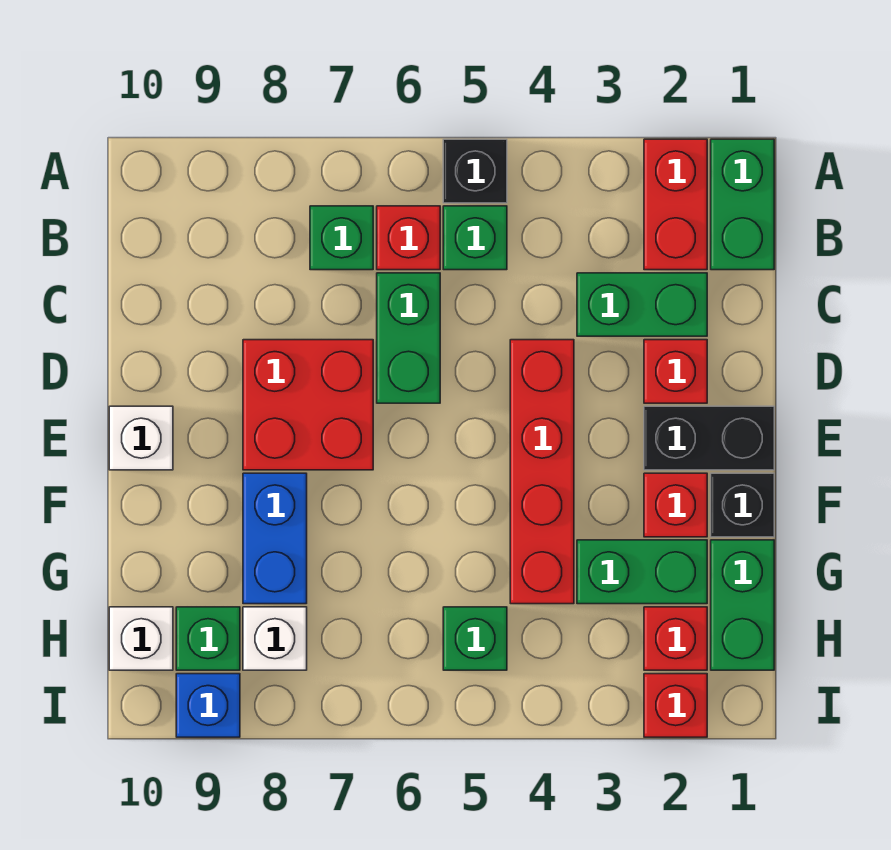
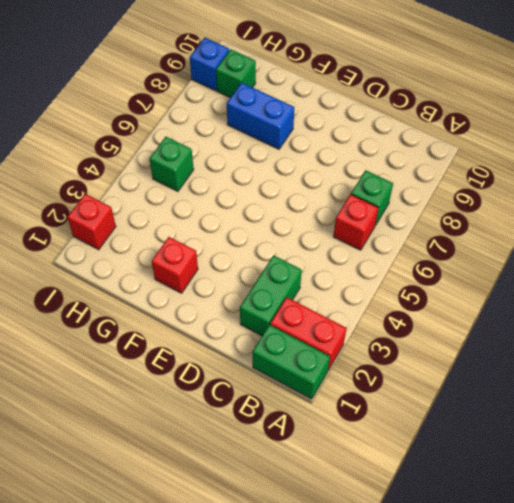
none -> black 1x1 brick [443,139,507,203]
none -> green 1x1 brick [443,206,507,270]
none -> green 1x2 brick [377,273,440,403]

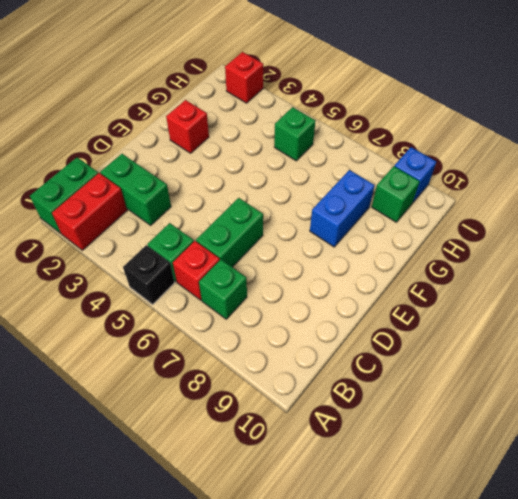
none -> red 1x1 brick [644,340,707,403]
none -> red 1x4 brick [510,340,574,604]
none -> red 2x2 brick [243,340,373,470]

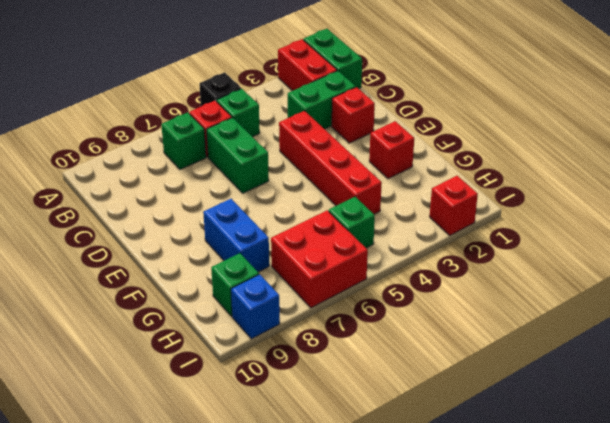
red 2x2 brick [271,211,368,308] -> red 2x2 brick moved to [243,340,373,470]
none -> black 1x2 brick [644,406,774,470]
none -> white 1x1 brick [109,406,173,470]
none -> black 1x1 brick [711,473,774,537]

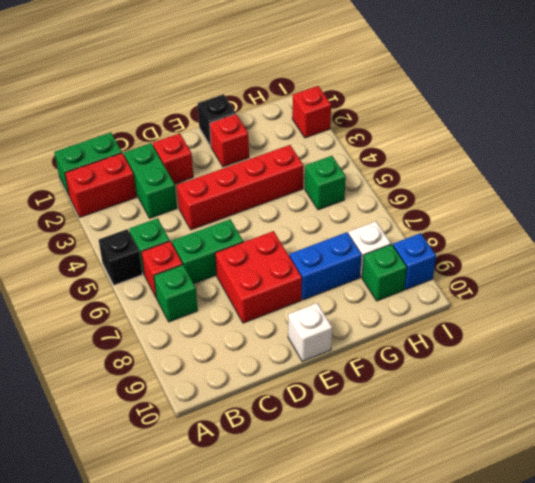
none -> black 1x2 brick [644,406,774,470]
none -> green 1x2 brick [711,540,774,670]
none -> green 1x2 brick [577,540,707,604]

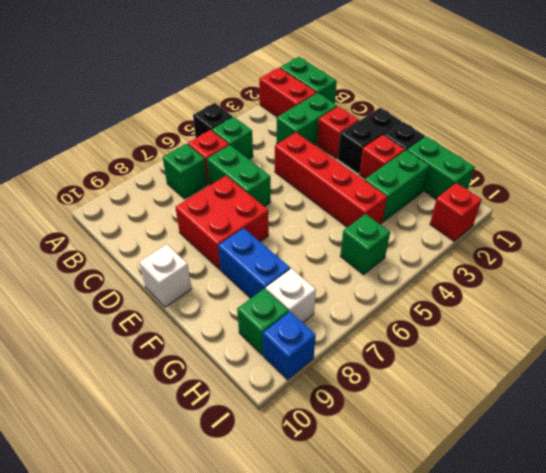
none -> red 1x1 brick [644,607,707,670]
none -> white 1x1 brick [109,607,173,670]

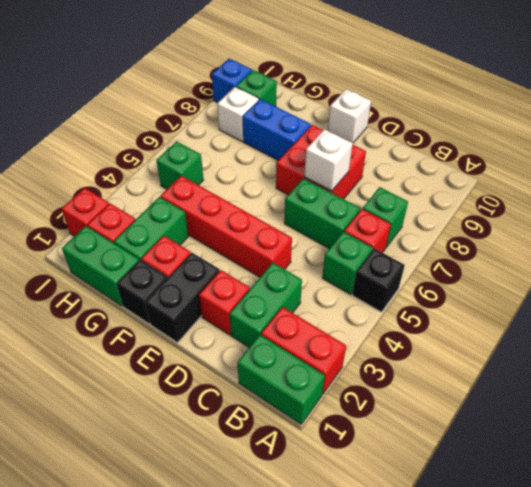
white 1x1 brick [304,129,353,191] -> white 1x1 brick moved to [109,607,173,670]

